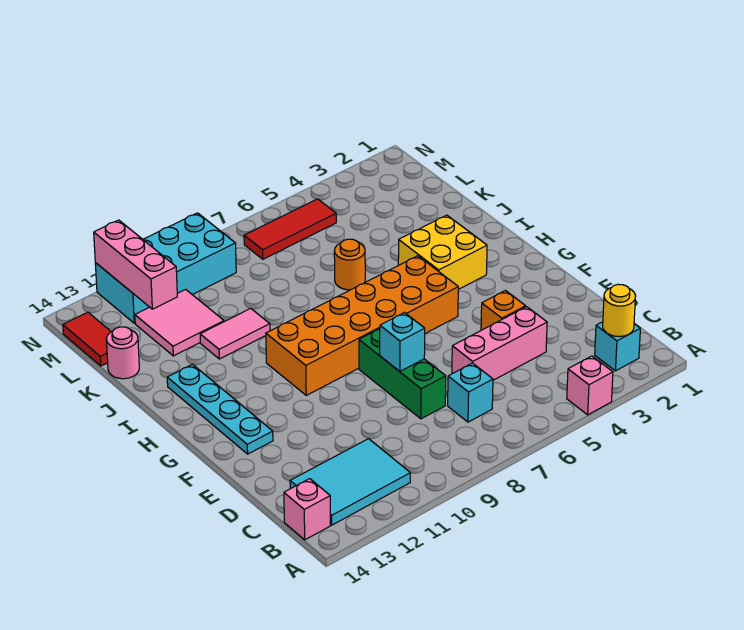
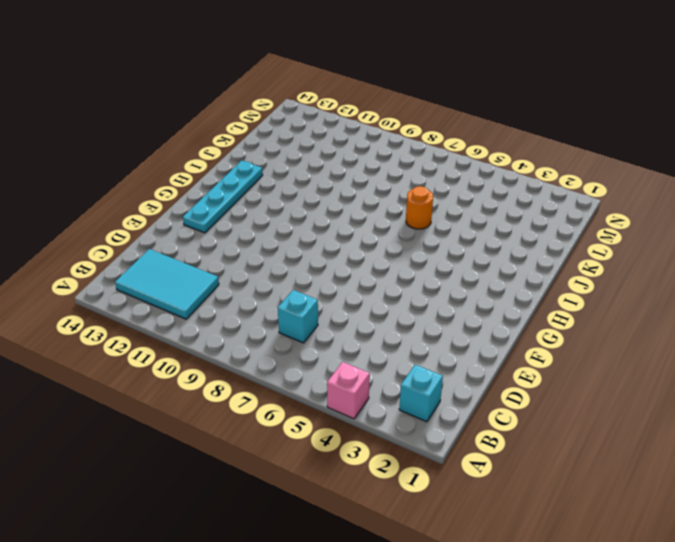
none -> pink 1x1 brick [284,479,330,540]
none -> pink 1x3 brick [452,307,547,380]
none -> green 1x3 brick [359,329,446,419]

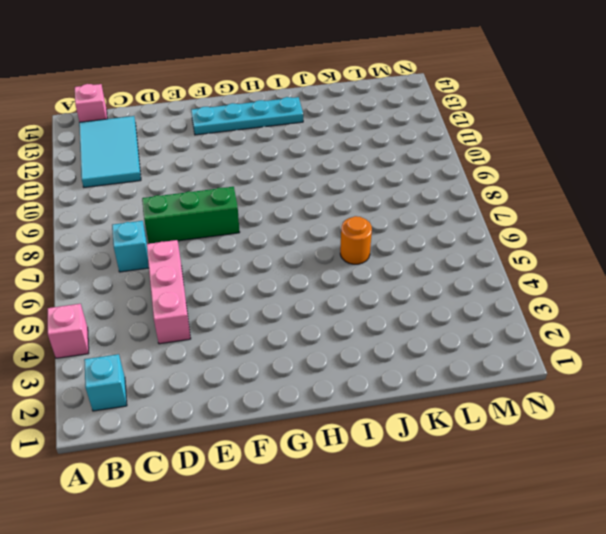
none -> orange 1x1 brick [481,291,526,330]
none -> orange 2x6 brick [266,256,458,395]
none -> yellow 2x2 brick [398,215,487,289]

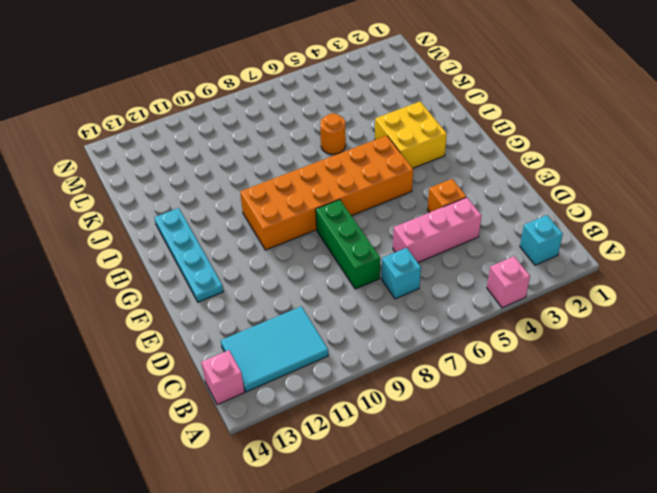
none -> pink 1x2 tile [200,308,270,359]
none -> pink 2x2 tile [135,289,224,356]
none -> pink 1x1 round brick [106,327,139,379]

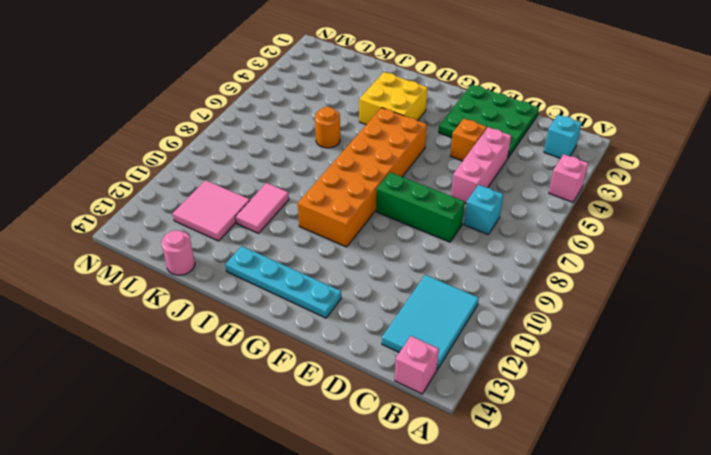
green 3x3 plate [439,85,539,158] -> none
none -> red 1x2 tile [63,312,111,366]
none -> red 1x3 tile [244,199,336,259]
none -> cyan 2x4 brick [95,213,236,323]

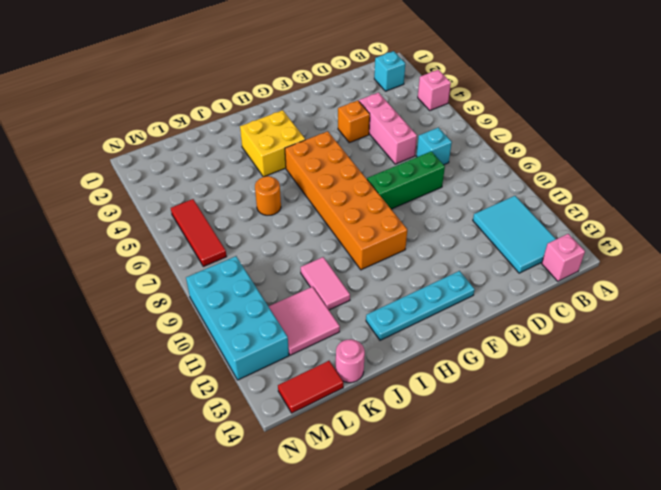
none -> yellow 1x1 round brick [603,284,636,337]
none -> cyan 1x1 brick [380,313,425,371]
none -> pink 1x3 brick [94,220,177,309]

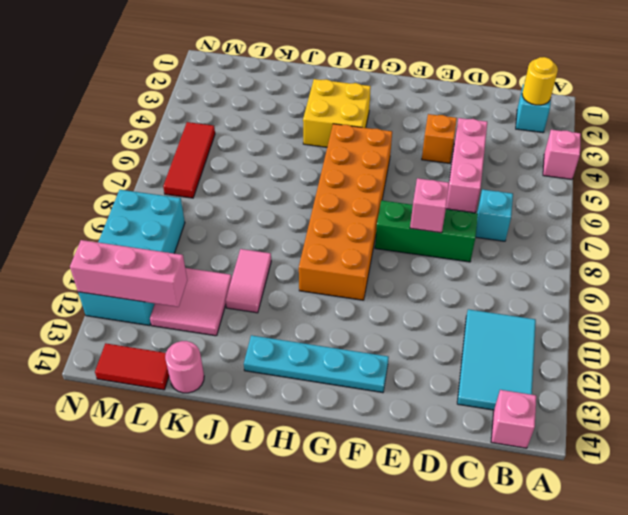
pink 1x1 brick [410,178,449,233] -> cyan 1x1 brick [380,313,425,371]
none -> orange 1x1 round brick [334,239,365,290]

